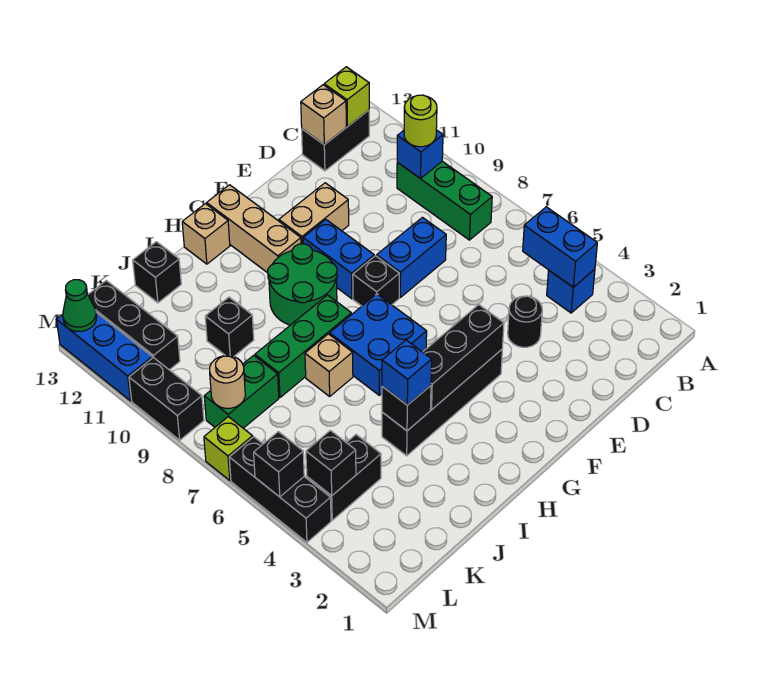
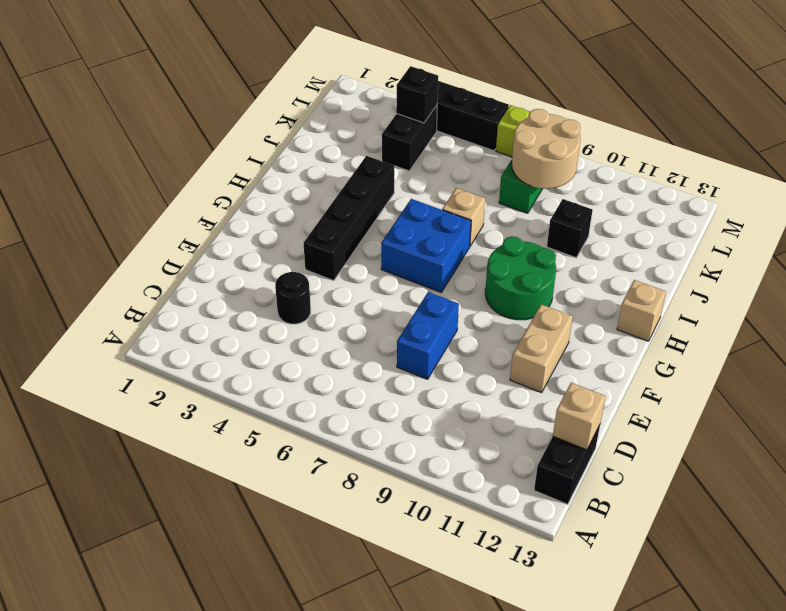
tan 2x2 round brick [512,109,581,189] -> tan 1x1 round brick [210,356,245,408]
none -> blue 1x1 brick [547,269,595,313]
none -> green 1x3 brick [397,161,492,240]
none -> black 1x1 brick [353,256,399,306]
none -> blue 1x2 brick [303,220,374,299]

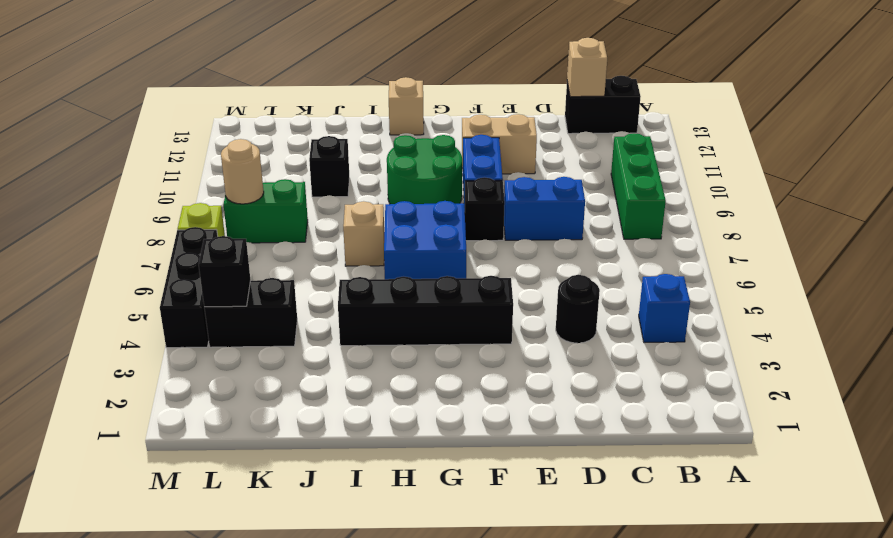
none -> tan 1x3 brick [207,185,301,273]
none -> green 1x3 brick [255,295,352,398]
none -> black 1x1 brick [133,242,181,303]
none -> black 1x3 brick [88,281,180,370]

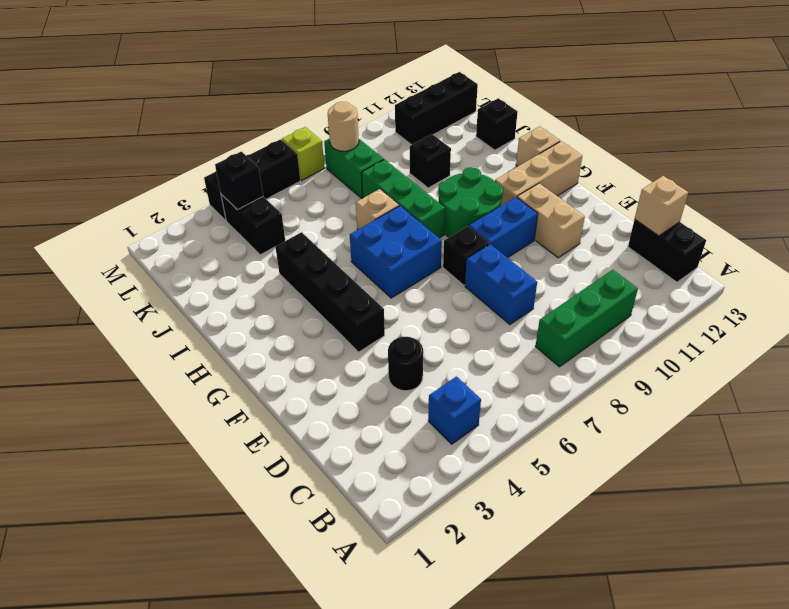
none -> black 1x2 brick [129,357,204,440]
none -> blue 1x3 brick [56,312,152,401]
none -> blue 1x2 brick [523,207,597,287]
none -> blue 1x1 brick [397,130,443,178]

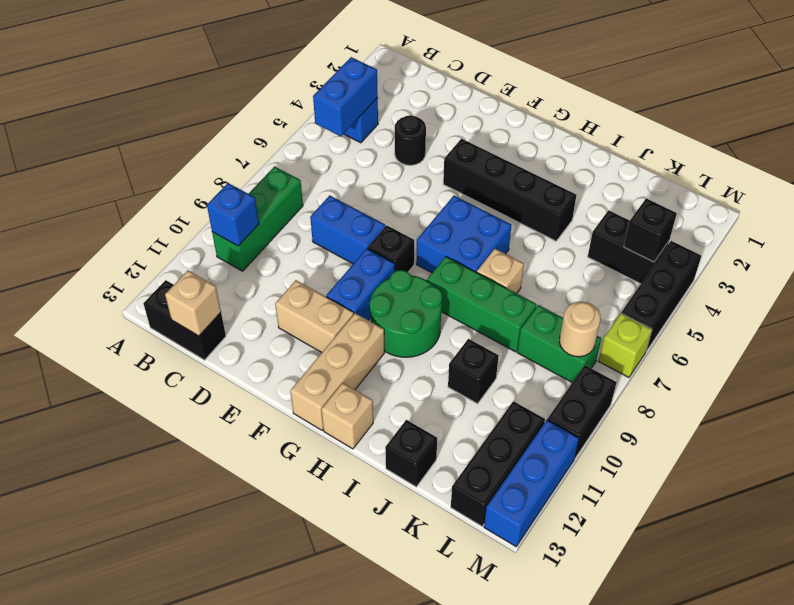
none -> lime 1x1 brick [324,67,369,126]
none -> black 1x3 brick [423,305,504,409]
none -> black 1x1 brick [382,386,431,431]
none -> black 1x1 brick [254,432,304,497]

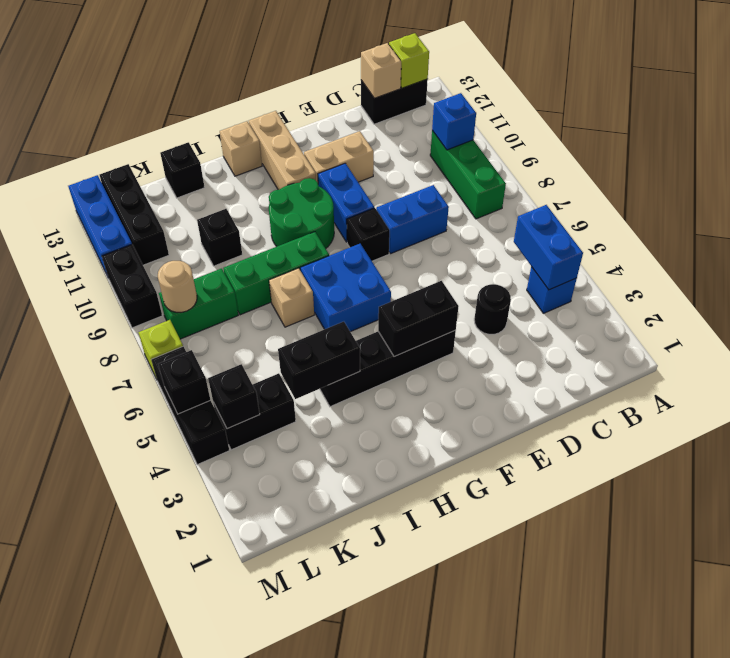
black 1x2 brick [378,281,459,357] -> black 1x3 brick [423,305,504,409]
black 1x2 brick [278,322,360,399] -> black 1x1 brick [382,386,431,431]
none -> green 1x1 cone [63,280,97,331]
none -> lime 1x1 round brick [404,95,437,147]
none -> blue 1x1 brick [382,340,432,405]

